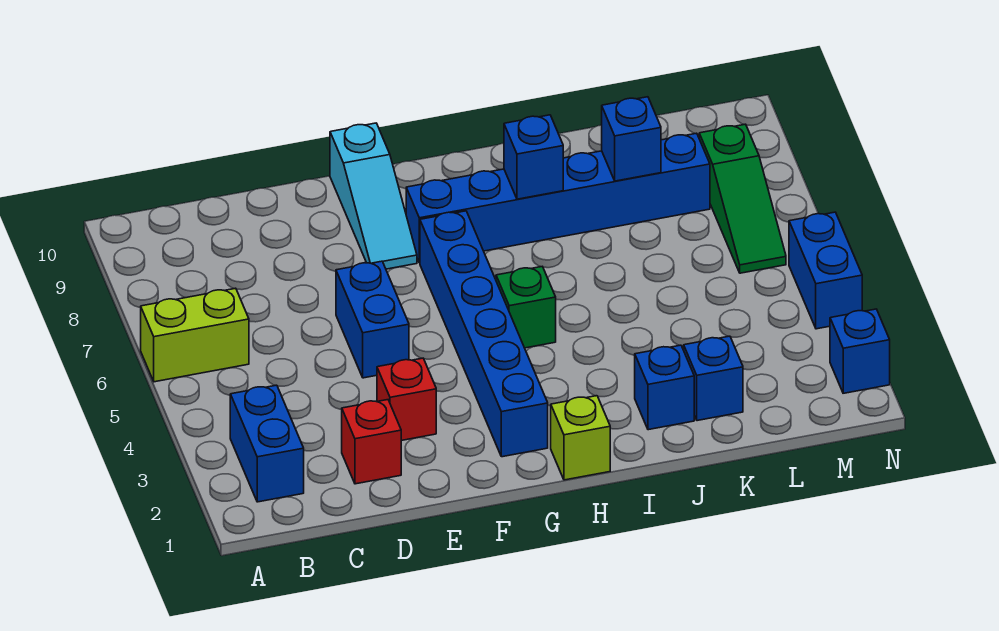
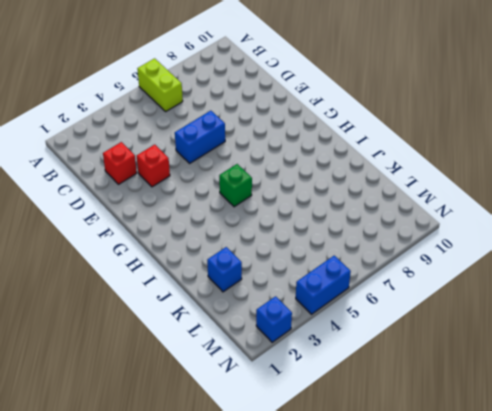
none -> blue 1x2 brick [230,385,304,502]
none -> cyan 1x3 slope [330,123,417,269]
none -> blue 1x6 brick [420,211,548,457]

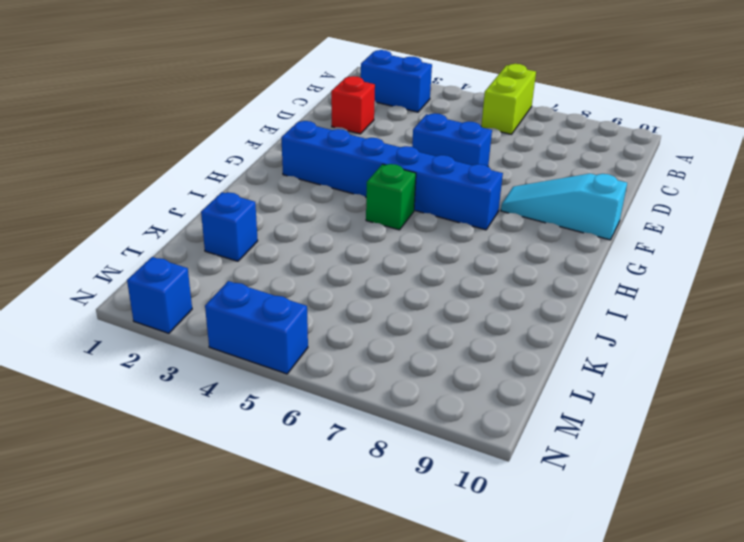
none -> red 1x1 brick [377,358,436,441]
none -> blue 1x6 brick [406,133,710,263]
none -> lime 1x1 brick [551,396,610,480]

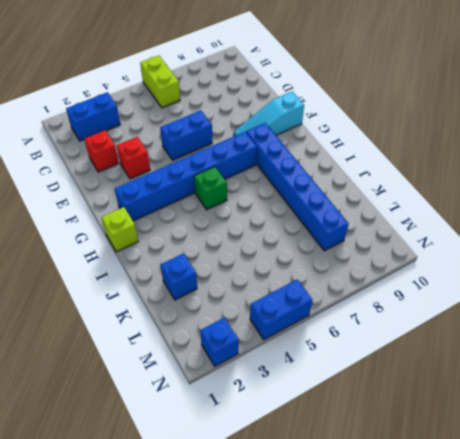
none -> blue 1x1 brick [635,345,694,430]
none -> green 1x3 slope [699,124,786,273]
none -> blue 1x1 brick [504,115,563,199]

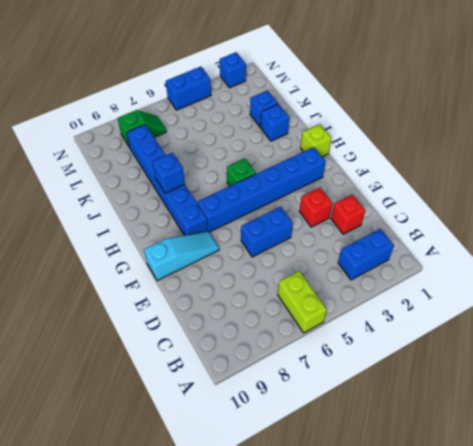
green 1x2 slope [118,110,166,148] -> green 1x3 slope [699,124,786,273]
none -> blue 1x1 brick [602,97,661,181]

